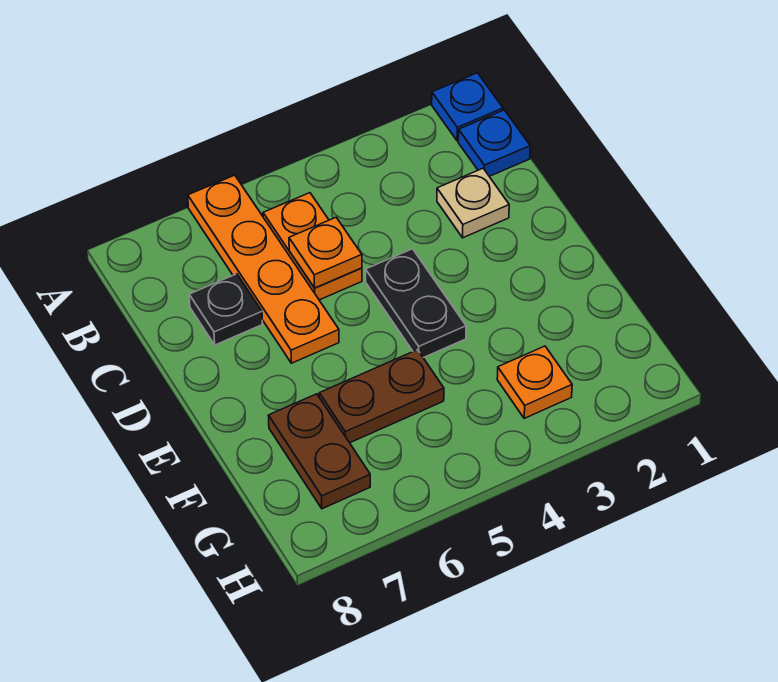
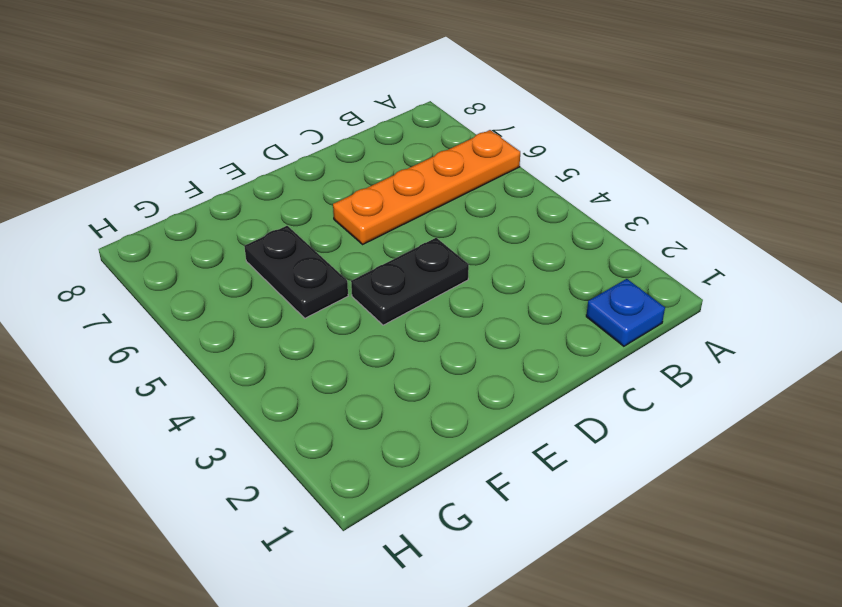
black 1x2 plate [244,226,348,318] -> brown 1x2 plate [319,350,444,443]
none -> blue 1x1 plate [432,73,503,141]
none -> orange 1x2 plate [263,193,362,300]

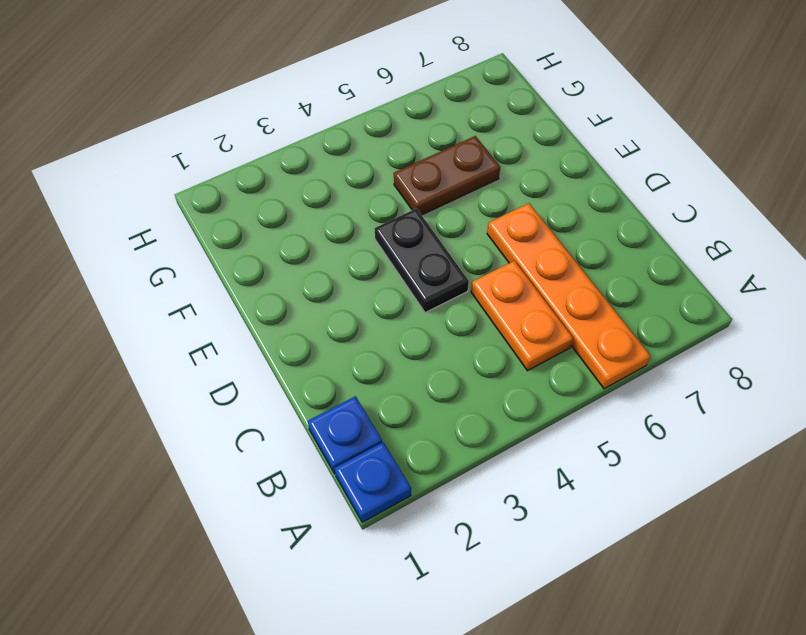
none -> tan 1x1 plate [437,168,509,238]
none -> black 1x1 plate [189,274,262,345]

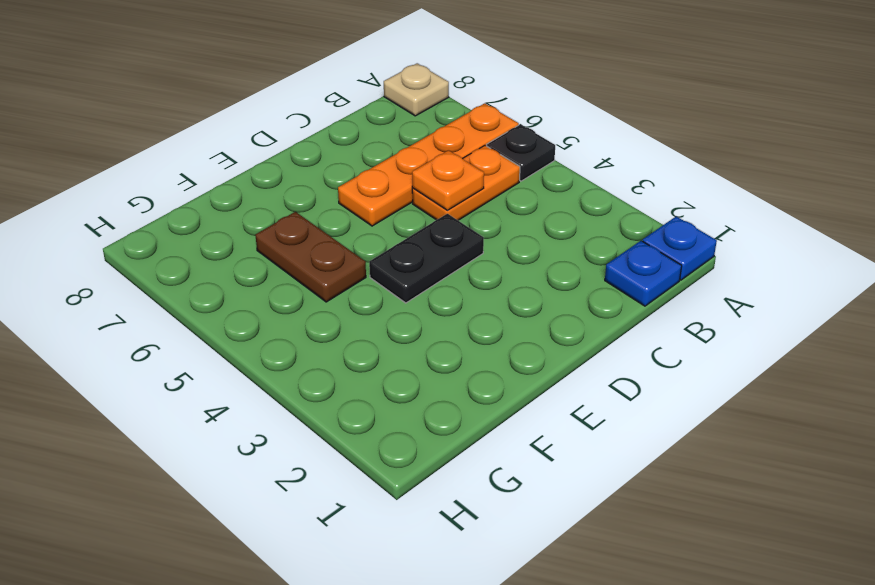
black 1x1 plate [487,124,555,181] -> black 1x1 plate moved to [189,274,262,345]
tan 1x1 plate [384,63,449,116] -> tan 1x1 plate moved to [437,168,509,238]
none -> brown 1x2 plate [269,394,370,509]
none -> orange 1x1 plate [497,346,572,418]

